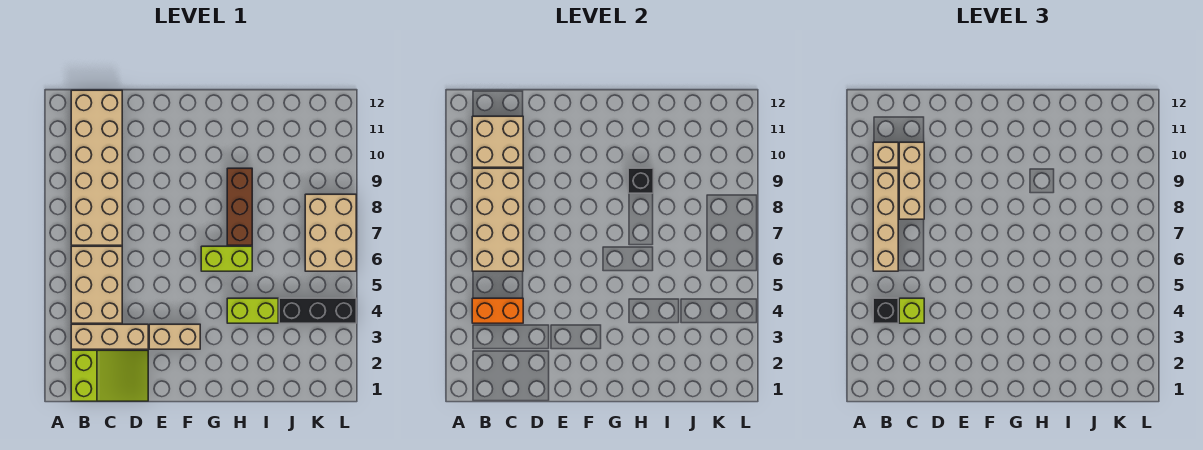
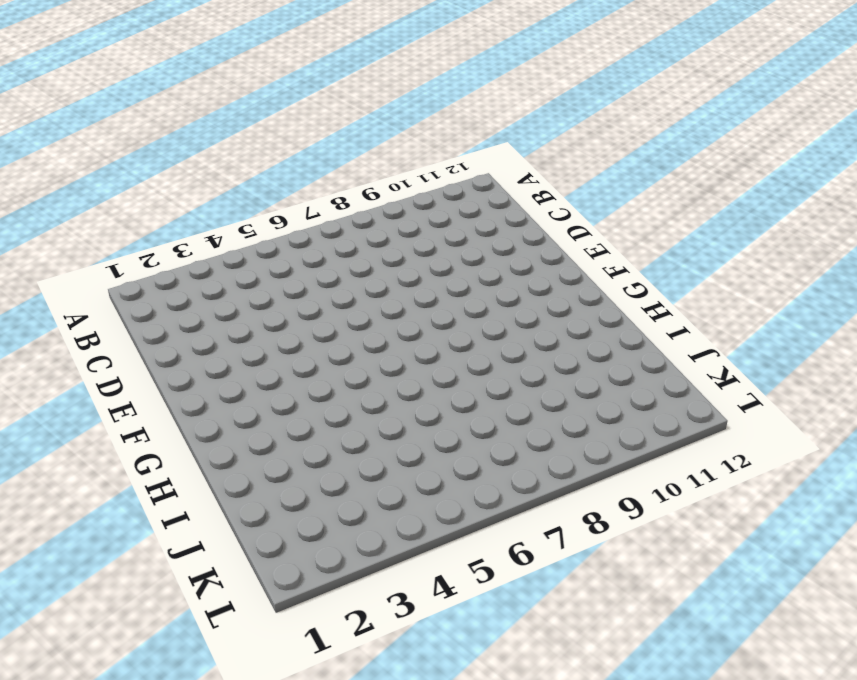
none -> lime 2x3 slope [71,350,148,401]
none -> tan 1x3 brick [71,324,148,349]
none -> tan 2x3 brick [71,246,122,323]

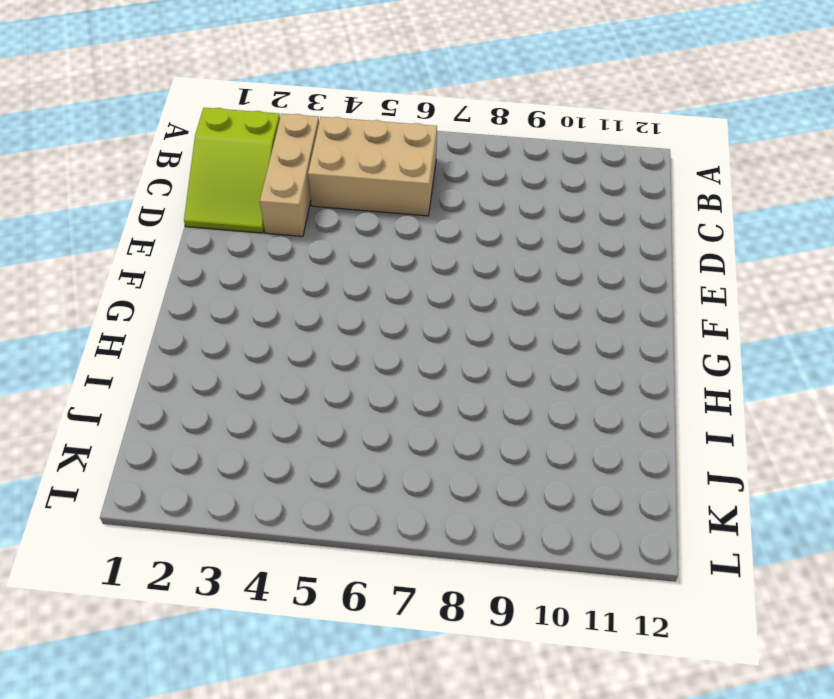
none -> tan 2x6 brick [71,90,122,245]
none -> tan 1x2 brick [149,324,200,349]
none -> lime 1x2 brick [201,246,252,271]

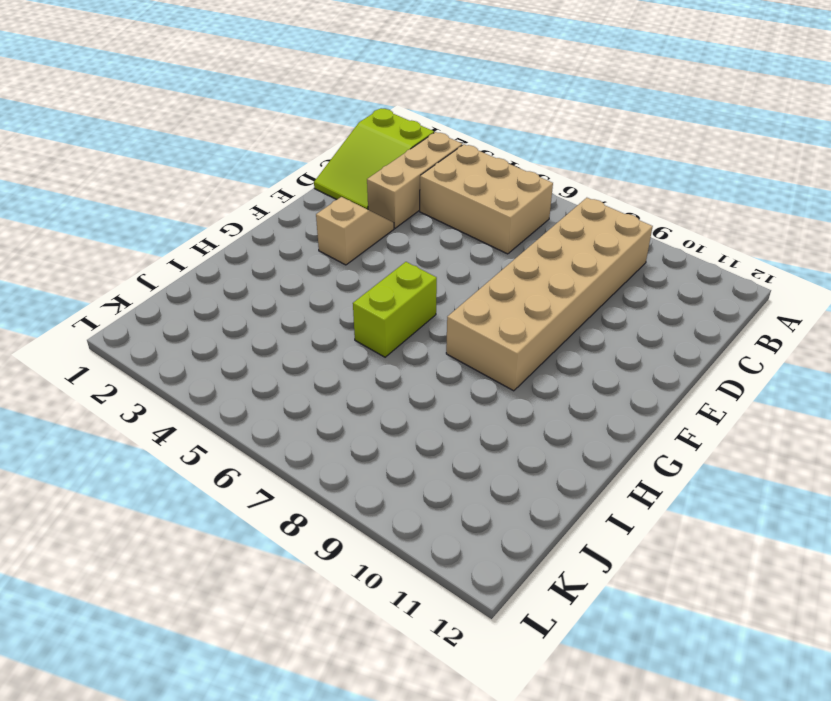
tan 2x6 brick [446,198,653,391] -> tan 2x6 brick turned to [71,90,122,245]
tan 1x2 slope [316,197,394,265] -> tan 1x2 brick [149,324,200,349]
none -> lime 1x2 brick [227,298,278,323]
none -> brown 1x3 brick [227,168,252,245]
none -> black 1x3 brick [279,298,356,323]

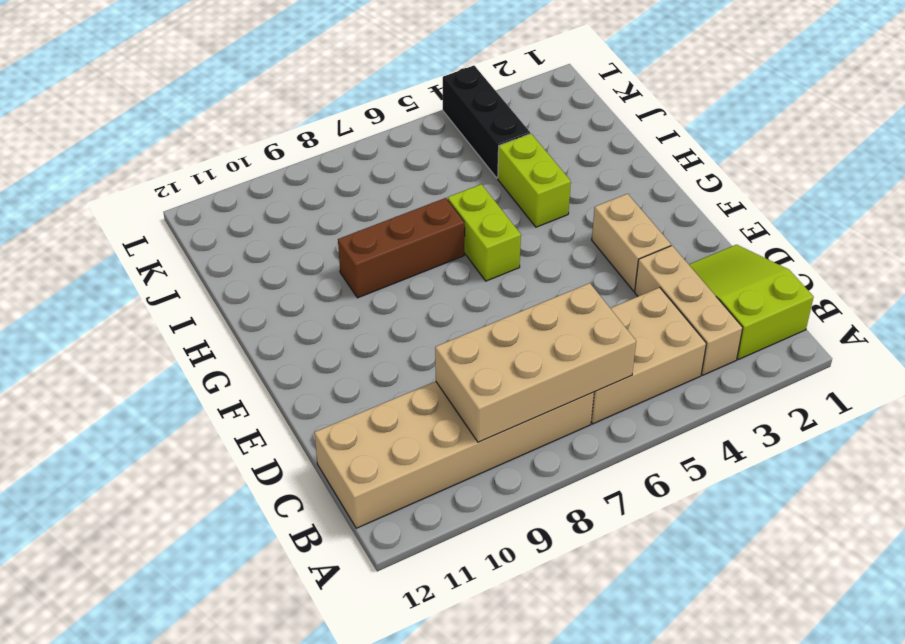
none -> tan 2x3 brick [305,194,356,271]
none -> orange 1x2 brick [472,298,523,323]
none -> tan 2x2 brick [472,116,523,167]

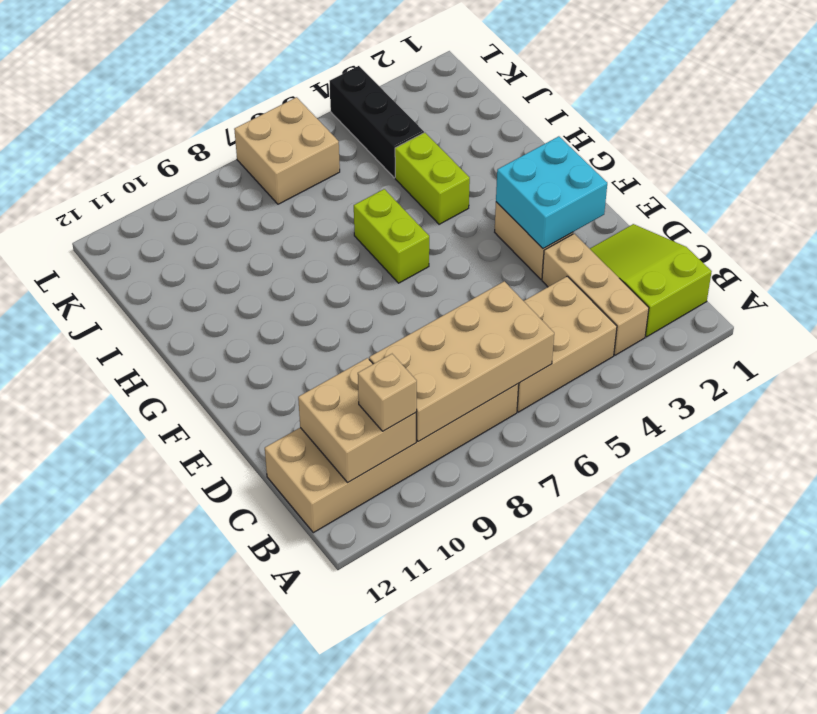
cyan 2x2 brick [496,136,607,249] -> none
tan 2x2 brick [234,97,340,204] -> tan 2x3 brick [305,194,356,271]
none -> brown 1x3 brick [227,168,252,245]
none -> orange 1x2 brick [472,298,523,323]
none -> black 1x1 brick [628,168,653,193]

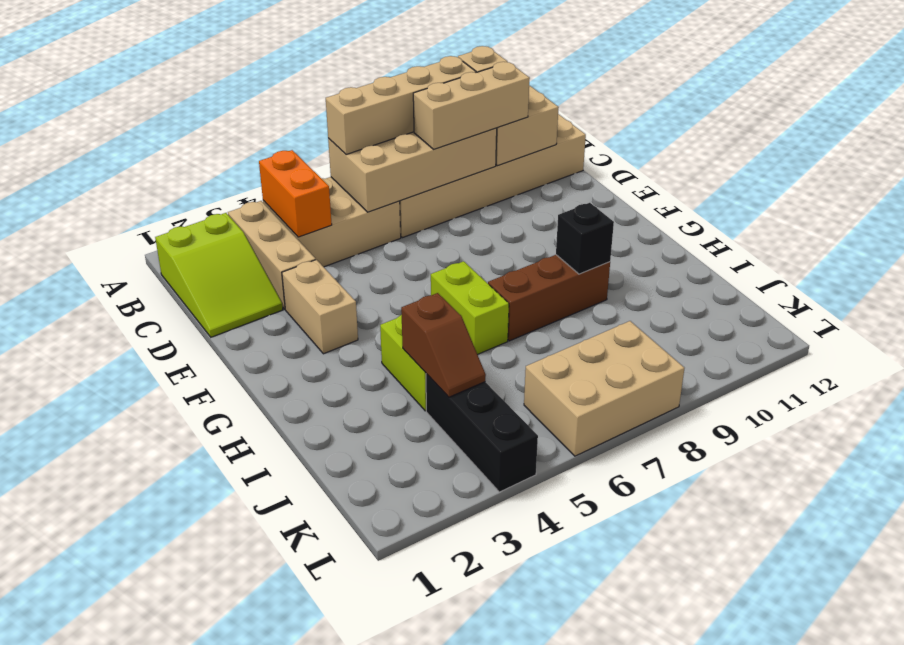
brown 1x2 slope [401,293,486,397] -> none
none -> black 1x1 brick [873,298,898,323]
none -> lime 1x1 brick [899,298,924,323]

